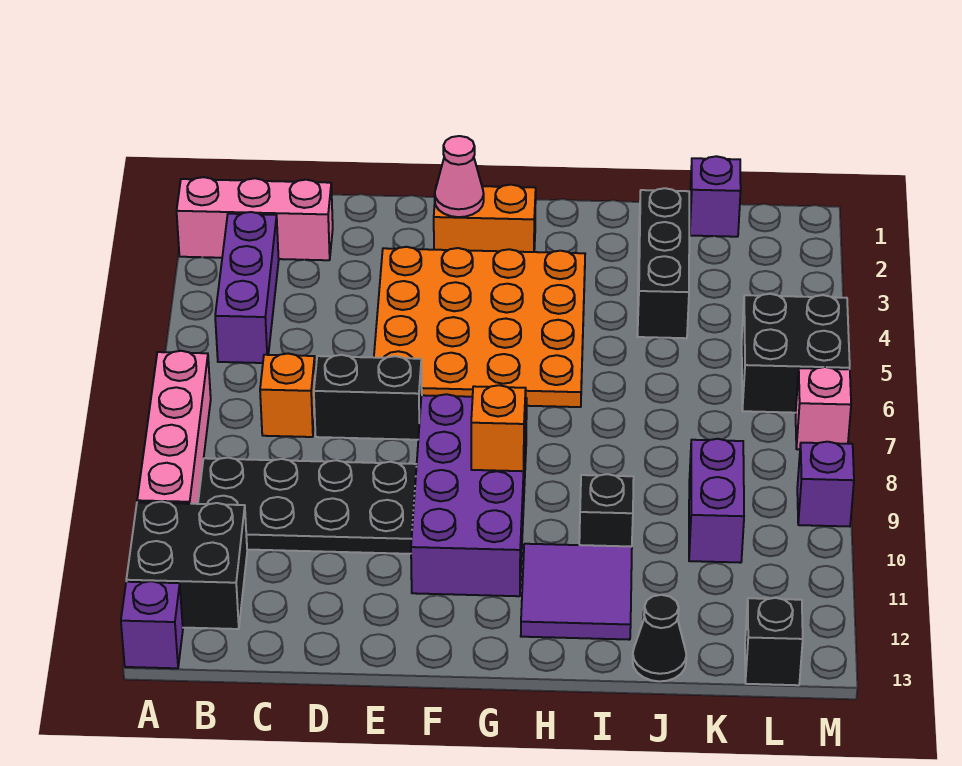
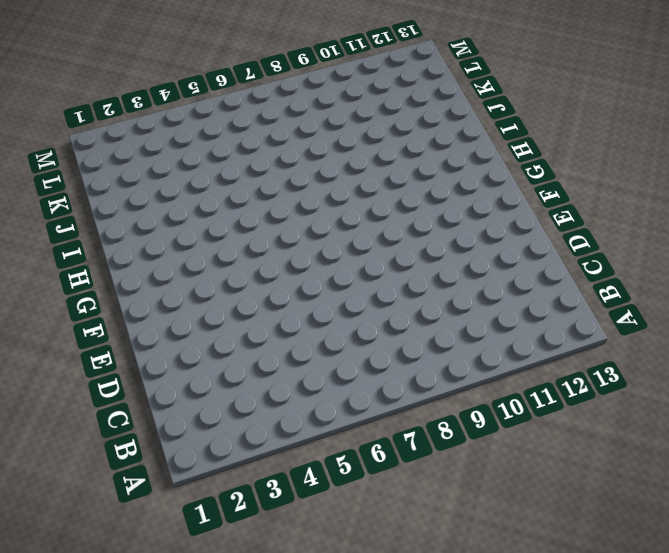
none -> pink 1x3 brick [177,177,333,260]
none -> pink 1x4 brick [137,351,211,504]
none -> black 2x2 brick [126,502,247,629]

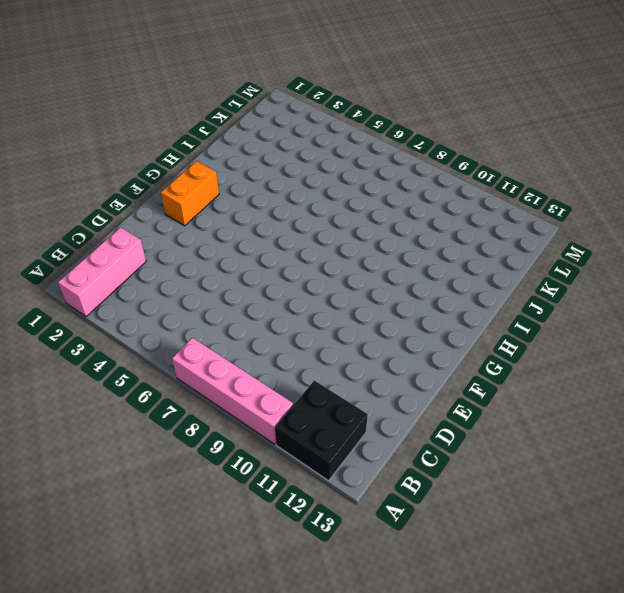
none -> purple 1x1 brick [121,581,183,668]
none -> purple 1x3 brick [215,212,279,363]
none -> black 2x4 plate [198,457,417,554]

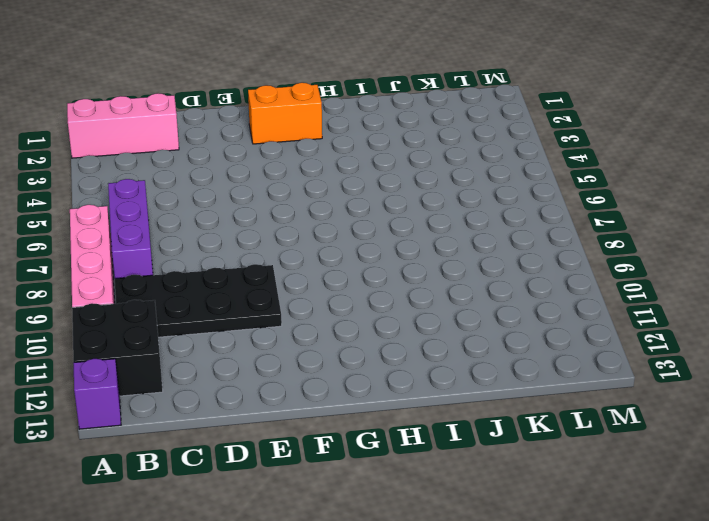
purple 1x3 brick [108,179,153,279] -> purple 1x3 brick moved to [215,212,279,363]
none -> orange 1x1 brick [260,354,315,437]
none -> black 1x2 brick [314,355,422,440]
none -> orange 4x4 plate [374,247,585,407]

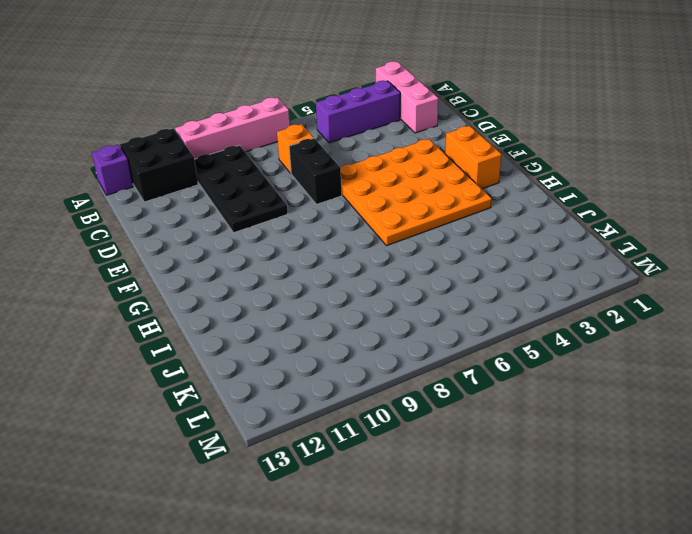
none -> purple 2x4 brick [411,394,527,596]
none -> purple 2x2 tile [521,544,632,640]
none -> black 1x1 brick [579,474,634,547]

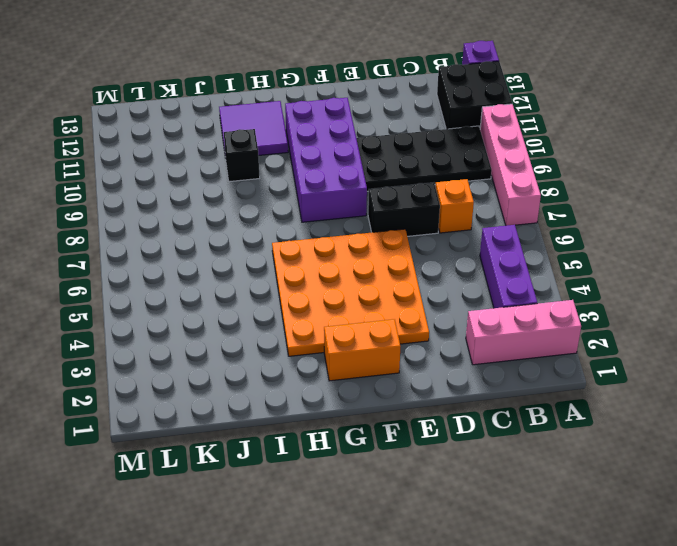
none -> black 1x3 brick [637,188,689,338]
none -> black 1x1 cone [632,595,686,681]
none -> purple 1x1 brick [690,156,741,237]

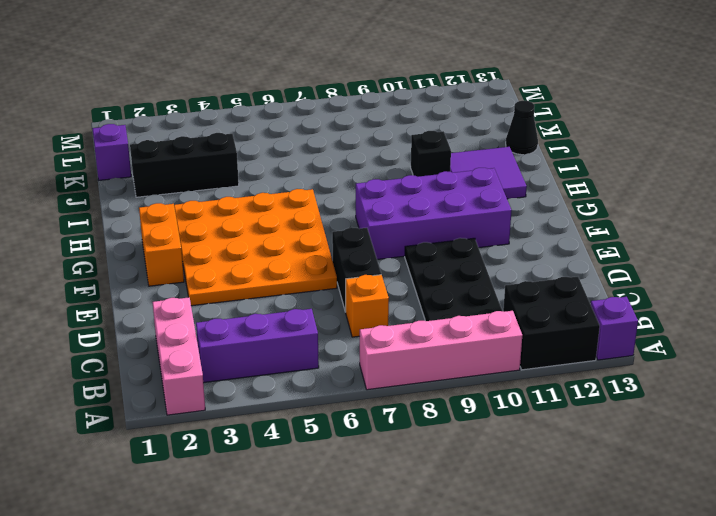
none -> purple 1x2 brick [689,439,744,563]
none -> black 2x2 brick [742,294,850,413]
none -> black 1x1 brick [745,598,803,685]

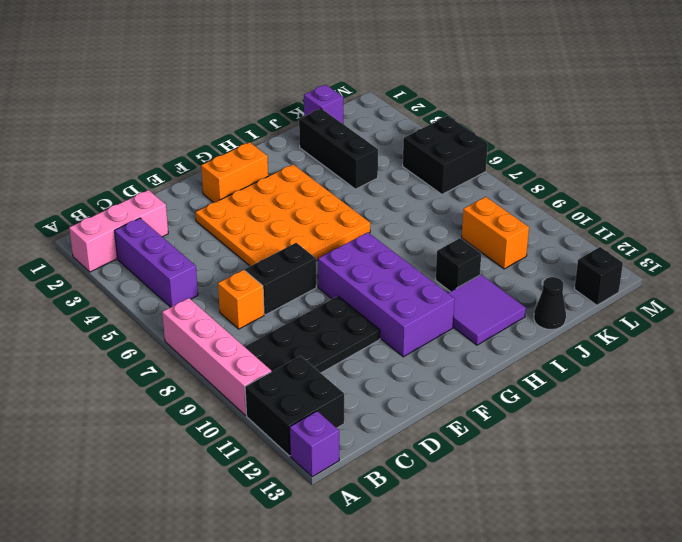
orange 1x2 brick [462,197,529,269] -> purple 1x2 brick [689,439,744,563]
none -> pink 1x1 brick [796,367,851,450]
none -> purple 1x1 brick [797,442,854,526]
none -> pink 1x1 cone [435,136,484,217]

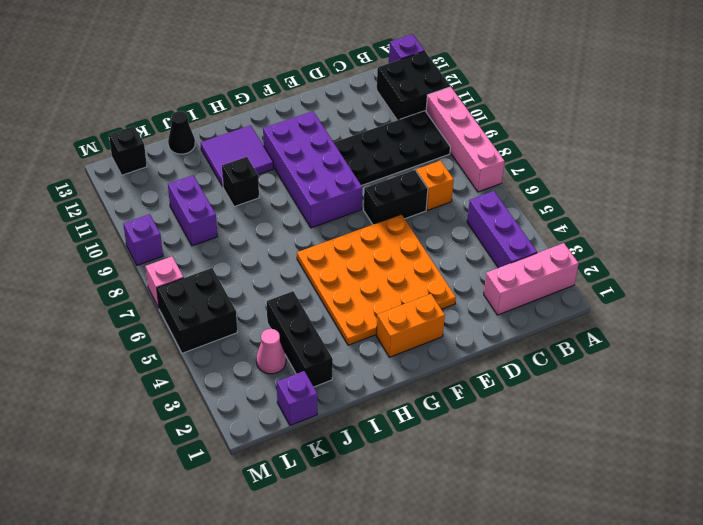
pink 1x1 cone [256,329,286,374] -> pink 1x1 cone moved to [435,136,484,217]
none -> orange 1x1 brick [471,385,526,471]

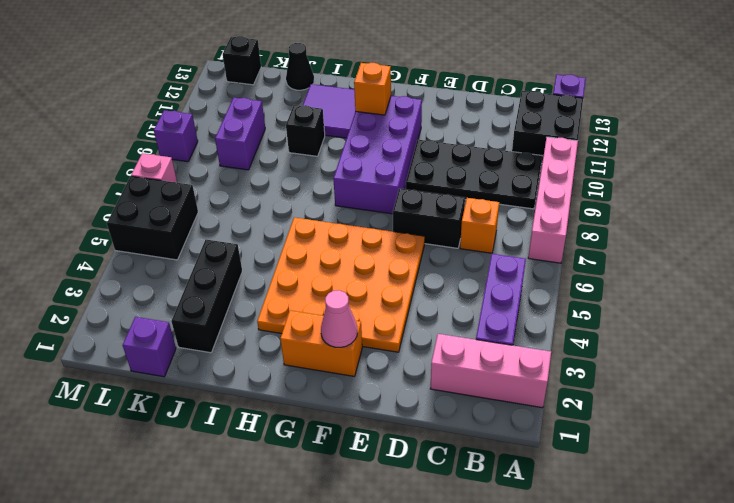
orange 1x1 brick [354,63,391,115] -> orange 1x1 brick moved to [471,385,526,471]

